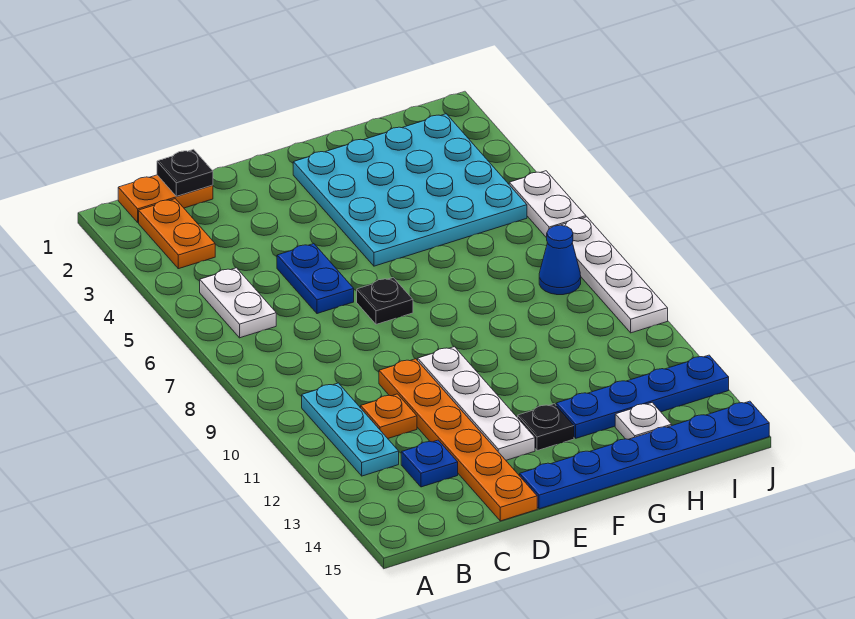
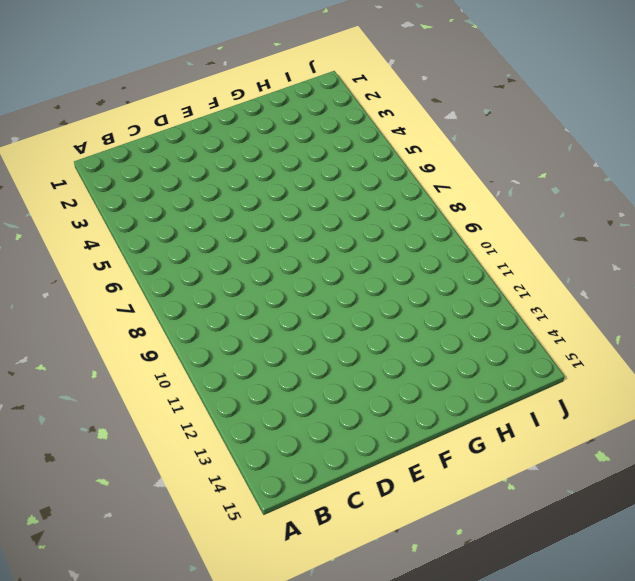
none -> orange 1x2 plate [118,175,213,222]
none -> orange 1x2 plate [139,199,215,269]
none -> white 1x2 plate [200,268,276,338]

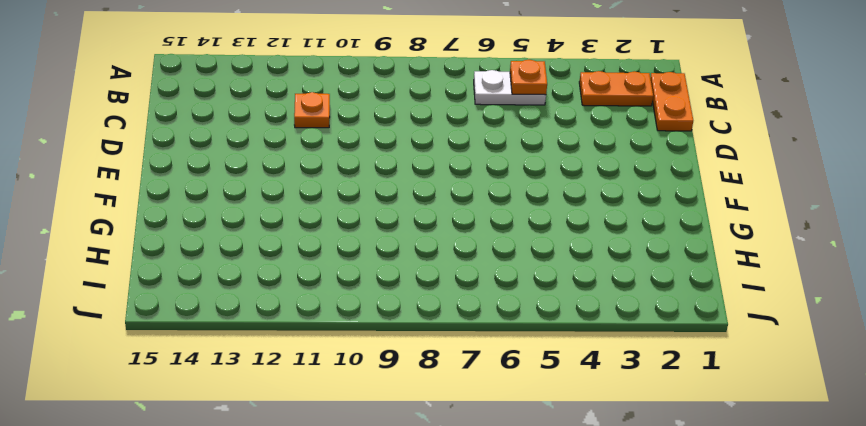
orange 1x1 plate [510,60,547,95] -> none
none -> cyan 1x3 plate [302,383,399,476]
none -> blue 1x1 plate [401,440,458,487]
none -> blue 1x2 plate [277,244,354,314]

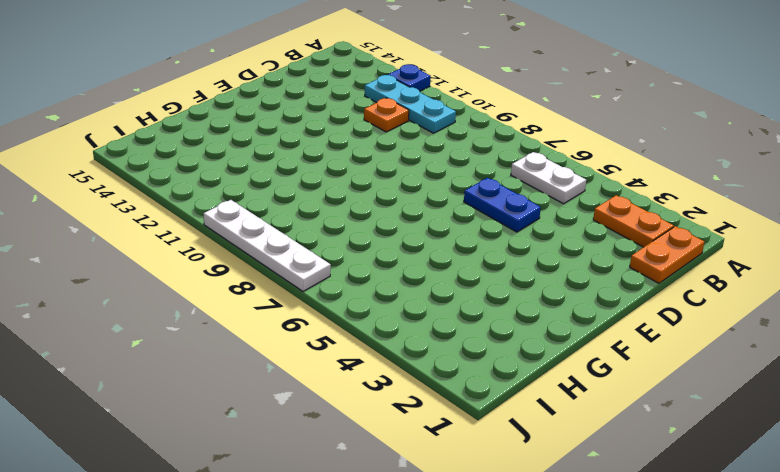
blue 1x1 plate [388,64,431,91] -> blue 1x1 plate moved to [401,440,458,487]
none -> orange 1x6 plate [379,359,537,521]
none -> black 1x1 plate [357,278,413,324]
none -> white 1x4 plate [418,347,535,460]

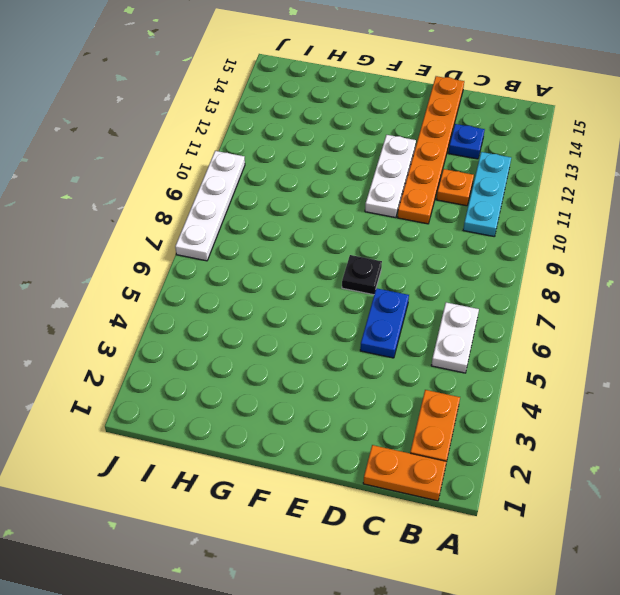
white 1x3 plate [365,135,416,218] -> white 1x4 plate [418,347,535,460]
none -> blue 1x6 plate [520,401,769,509]
none -> cyan 4x4 plate [293,114,527,266]
none -> black 1x1 plate [518,404,574,451]

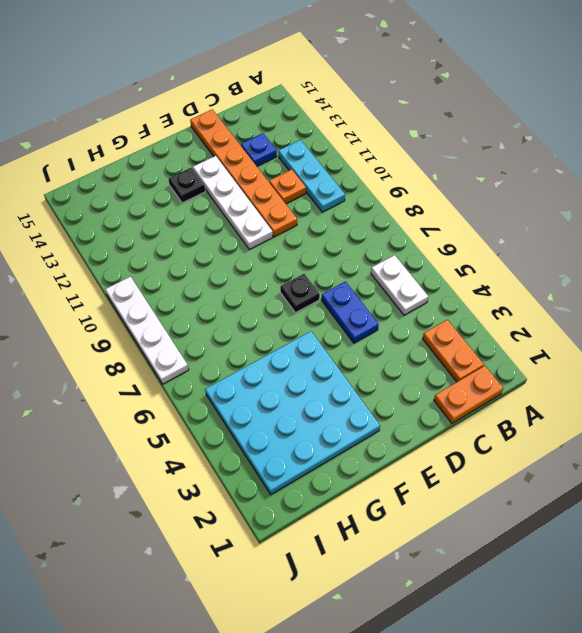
none -> blue 1x6 plate [520,401,769,509]
none -> blue 1x4 plate [556,355,729,438]
none -> white 1x1 plate [615,403,672,439]

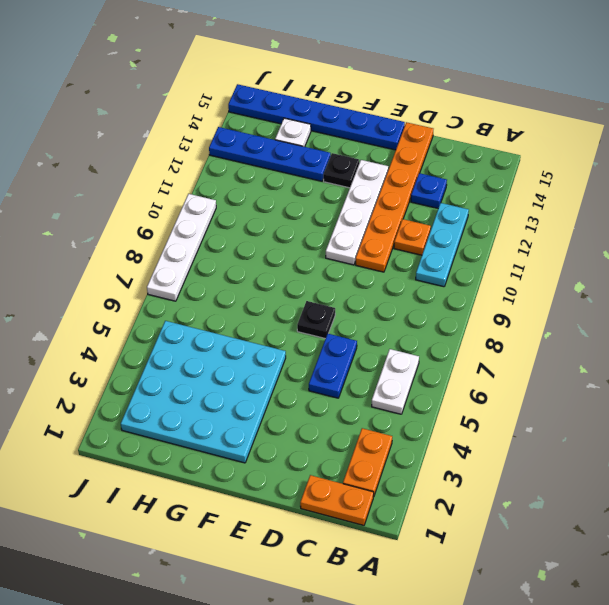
none -> blue 1x1 cone [539,225,581,295]
none -> white 1x2 plate [509,171,586,238]
none -> black 1x1 plate [157,149,213,196]

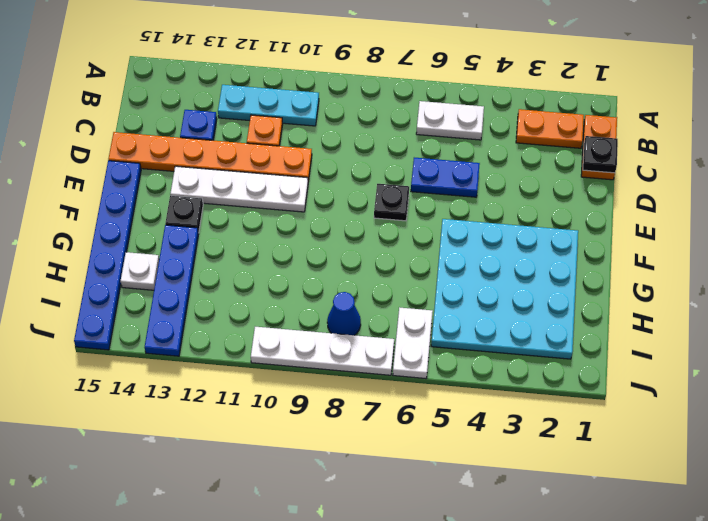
white 1x2 plate [393,307,433,379] -> white 1x2 plate turned to [509,171,586,238]

